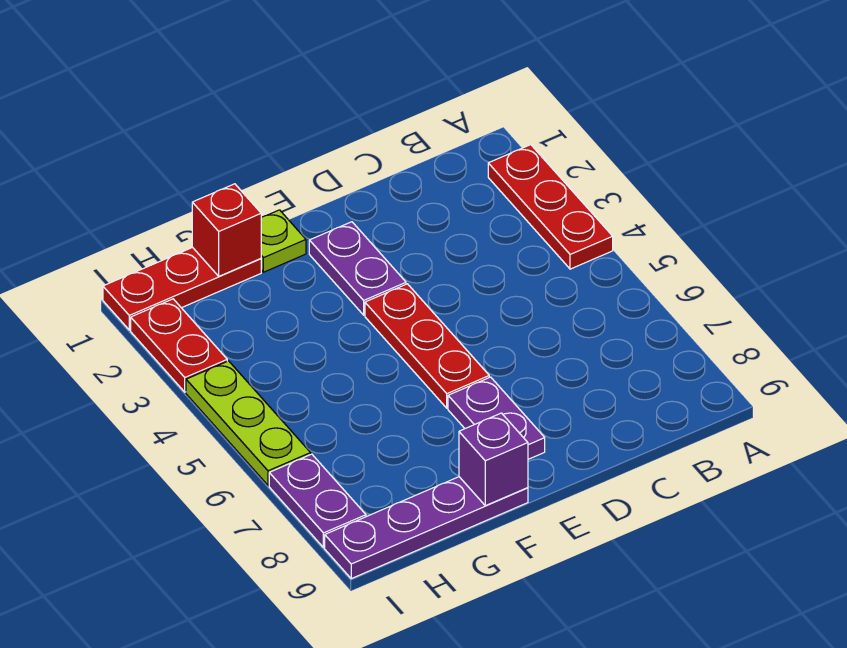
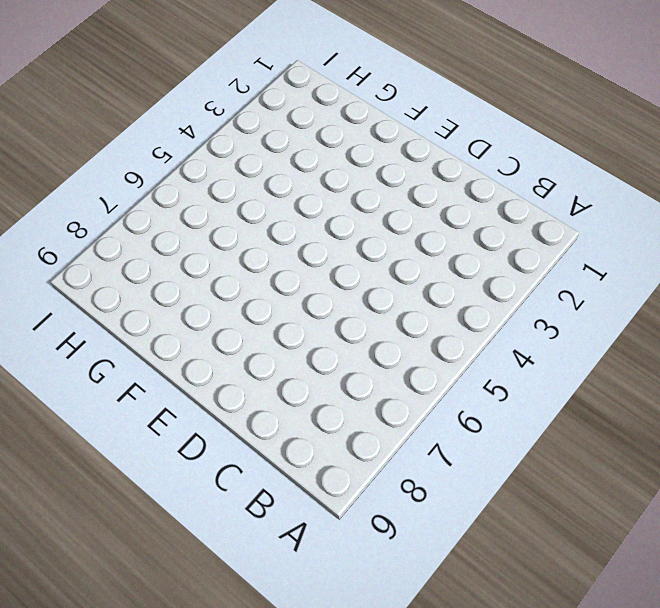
none -> red 1x3 plate [488,145,613,269]
none -> purple 1x2 plate [309,222,406,315]
none -> red 1x3 plate [365,284,489,408]

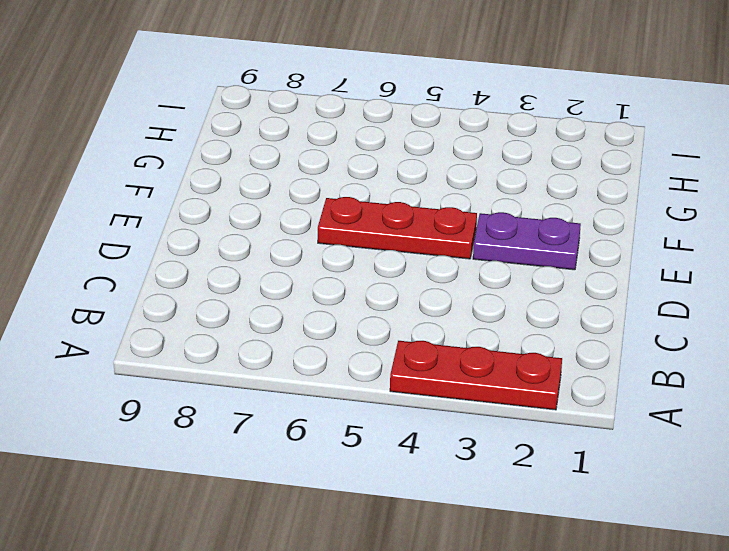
none -> purple 1x2 plate [448,377,545,459]
none -> lime 1x1 plate [261,210,306,272]
none -> purple 1x4 plate [325,477,528,579]

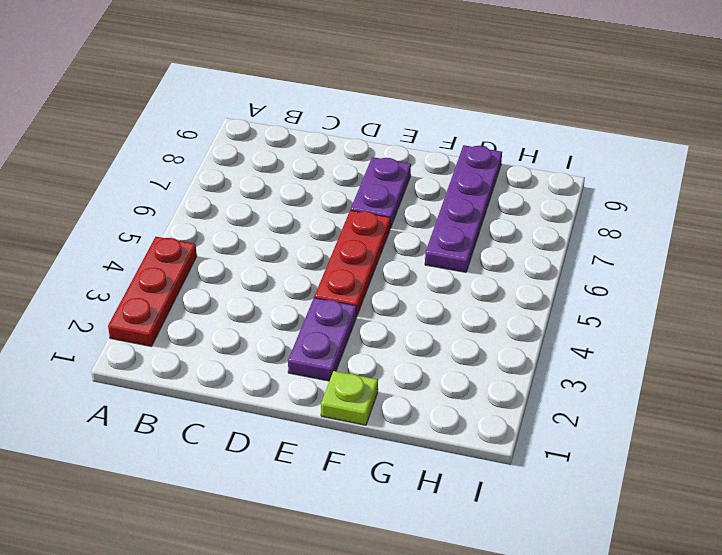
purple 1x4 plate [425,145,502,272] -> purple 1x4 plate turned to [325,477,528,579]
none -> red 1x3 plate [103,247,261,330]
none -> red 1x2 plate [131,299,227,392]
none -> lime 1x3 plate [186,361,311,485]

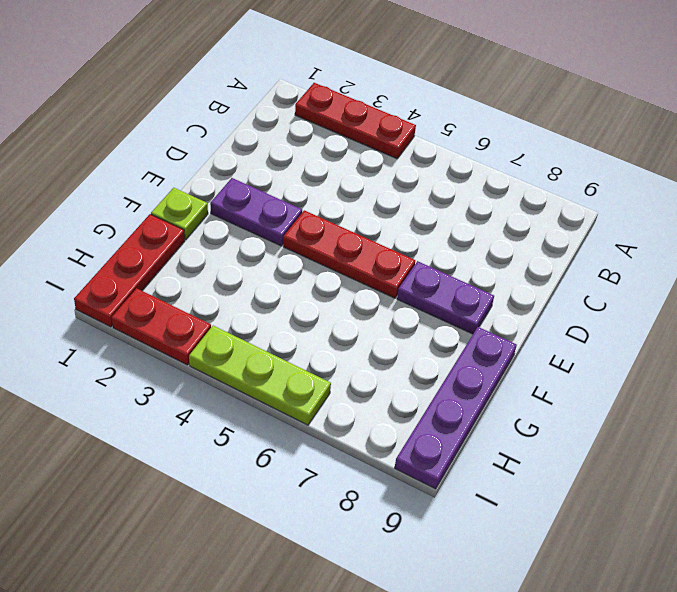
none -> purple 1x2 plate [269,454,366,548]
none -> purple 1x1 brick [459,413,528,506]
none -> red 1x1 brick [192,184,261,276]

